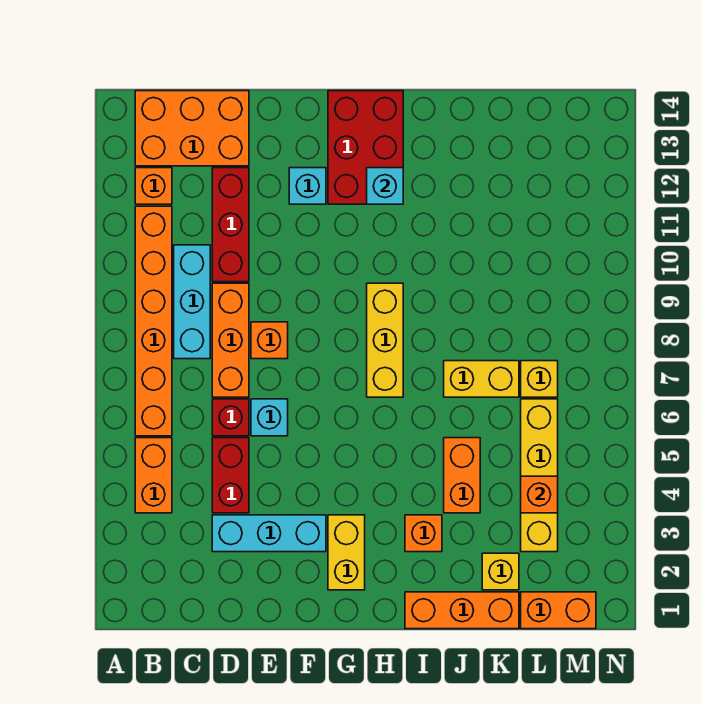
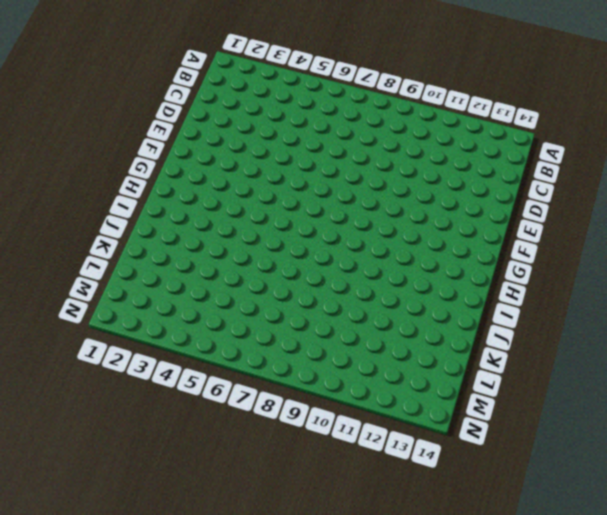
none -> orange 1x2 brick [135,438,172,513]
none -> orange 1x6 brick [135,206,172,436]
none -> orange 1x1 brick [135,168,172,204]

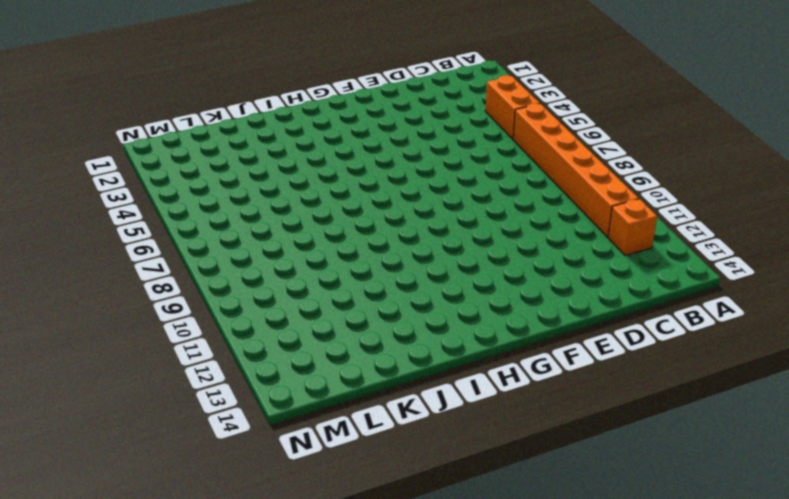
none -> orange 2x3 brick [135,91,249,166]
none -> cyan 1x3 brick [174,245,210,359]
none -> cyan 1x3 brick [212,515,326,552]

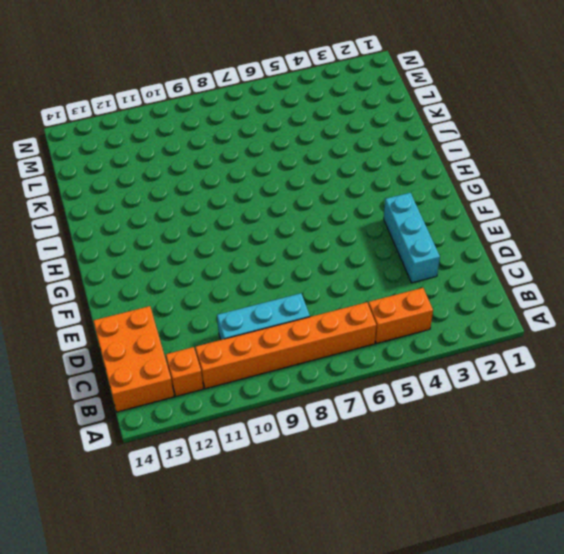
none -> red 1x2 brick [212,438,249,513]
none -> red 1x1 brick [212,399,249,436]
none -> orange 1x3 brick [212,283,249,397]

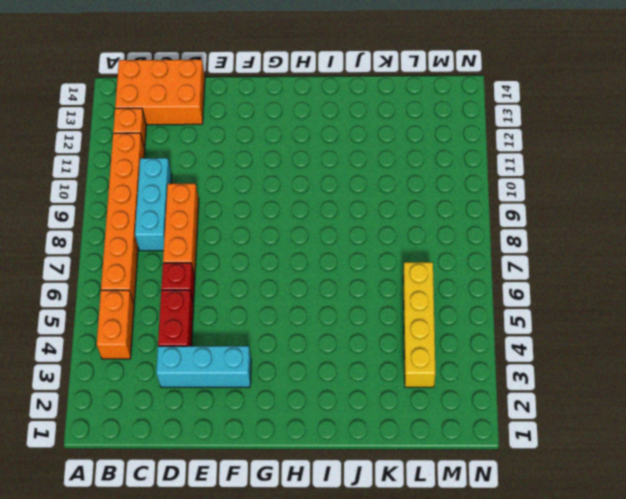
none -> red 1x3 brick [212,168,249,282]
none -> cyan 1x1 brick [251,399,288,436]
none -> orange 1x1 brick [251,322,288,359]

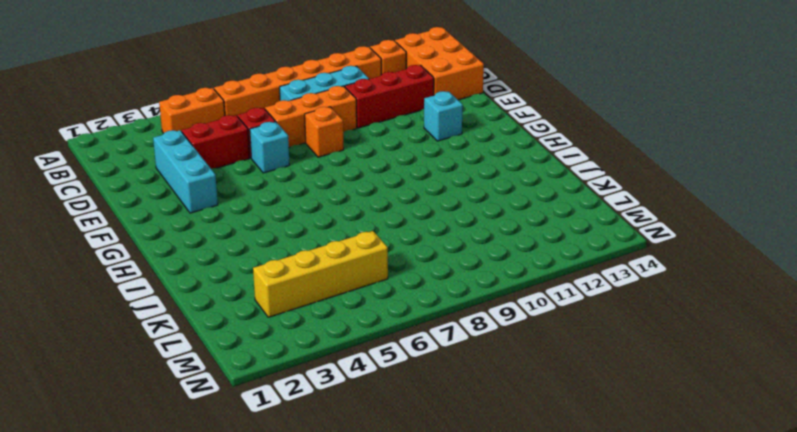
none -> yellow 1x2 brick [328,515,365,590]
none -> red 2x3 brick [328,91,403,204]
none -> yellow 1x3 brick [367,283,403,397]

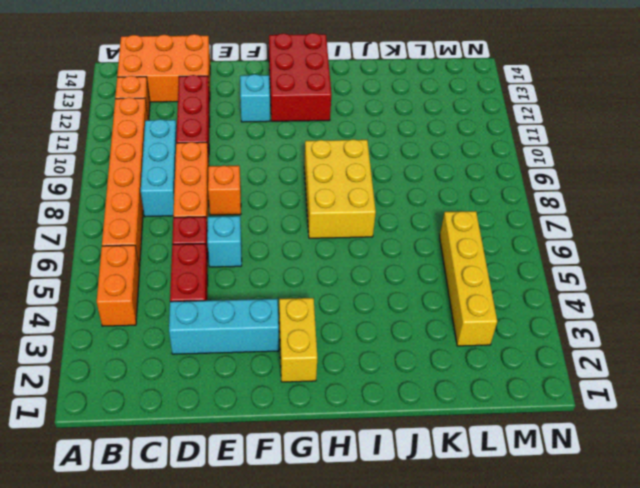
yellow 2x3 brick [304,139,376,238] -> yellow 1x3 brick [367,283,403,397]
none -> orange 1x3 brick [405,592,519,629]
none -> orange 1x1 brick [405,515,442,552]
none -> orange 1x2 brick [444,438,480,513]

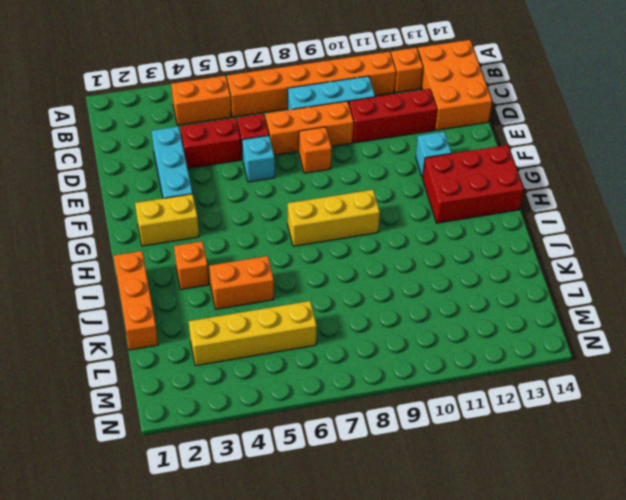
none -> yellow 1x2 brick [444,361,519,397]
none -> yellow 1x1 brick [482,553,519,590]
none -> orange 1x2 brick [521,592,596,629]

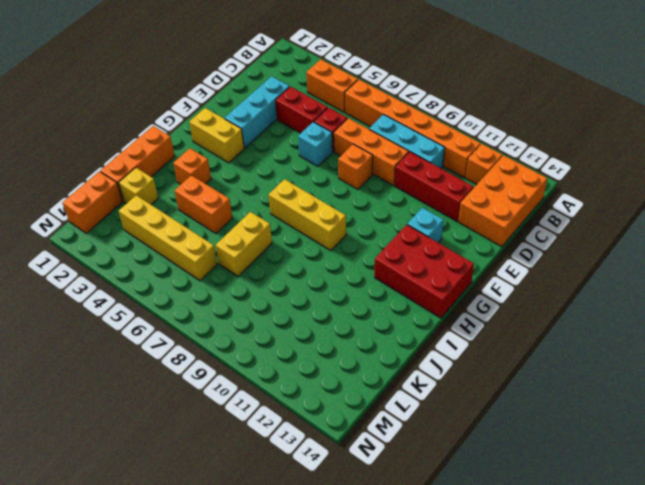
none -> yellow 1x1 brick [521,361,558,397]
none -> cyan 1x1 brick [367,168,403,204]
none -> orange 1x1 brick [521,476,558,513]

